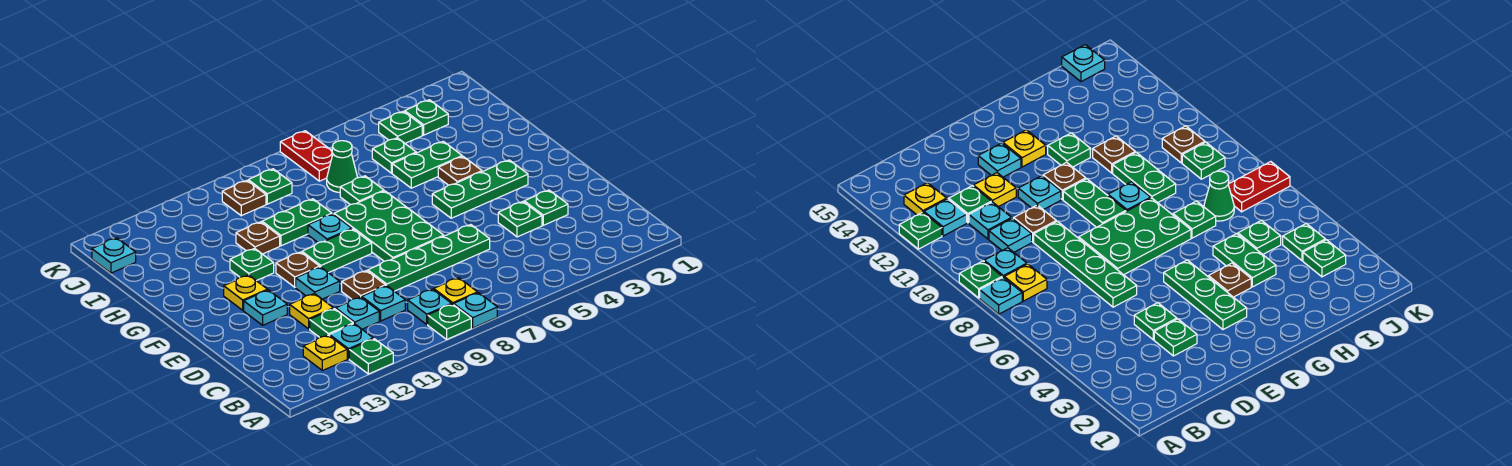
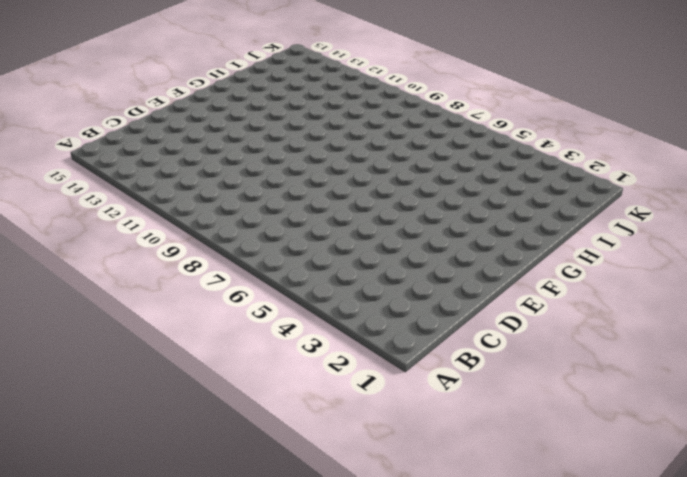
none -> cyan 1x1 plate [454,293,497,328]
none -> green 1x1 plate [428,304,471,339]
none -> green 1x1 plate [349,339,393,374]
none -> yellow 1x1 plate [434,278,478,305]

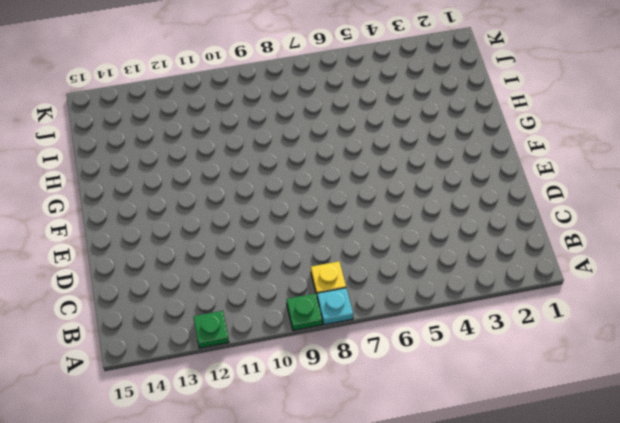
none -> cyan 1x1 plate [408,289,451,324]
none -> cyan 1x1 plate [330,324,373,359]
none -> yellow 1x1 plate [303,335,347,371]
none -> cyan 1x1 plate [362,285,405,321]

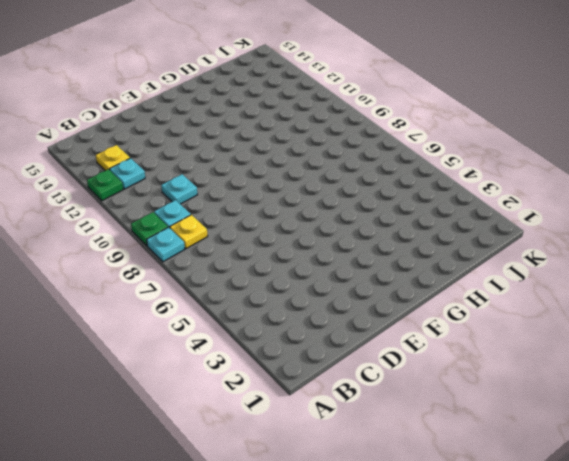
none -> cyan 1x1 plate [336,297,379,329]
none -> green 1x1 plate [310,309,353,337]
none -> green 1x1 plate [524,190,568,225]
none -> green 1x1 plate [498,202,542,237]

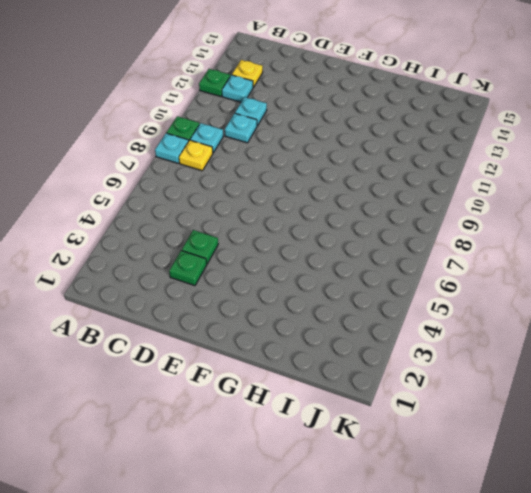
none -> green 1x1 plate [310,309,353,337]
none -> green 1x4 plate [368,225,490,291]
none -> brown 1x1 plate [342,271,386,299]
none -> yellow 1x1 plate [290,293,333,329]

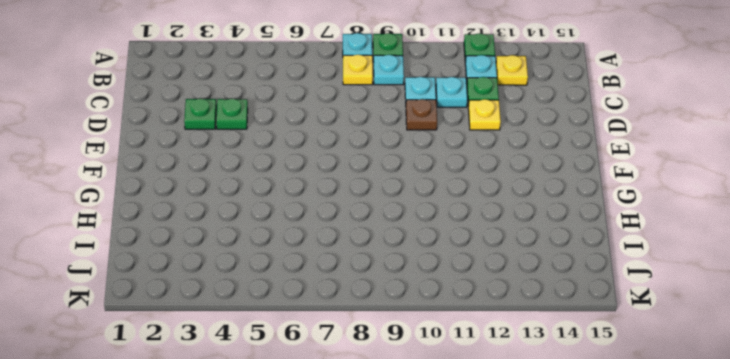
none -> green 1x4 plate [368,225,490,291]
none -> green 2x3 plate [334,191,444,261]
none -> cyan 1x1 plate [296,267,340,299]
none -> cyan 1x1 plate [244,290,287,325]

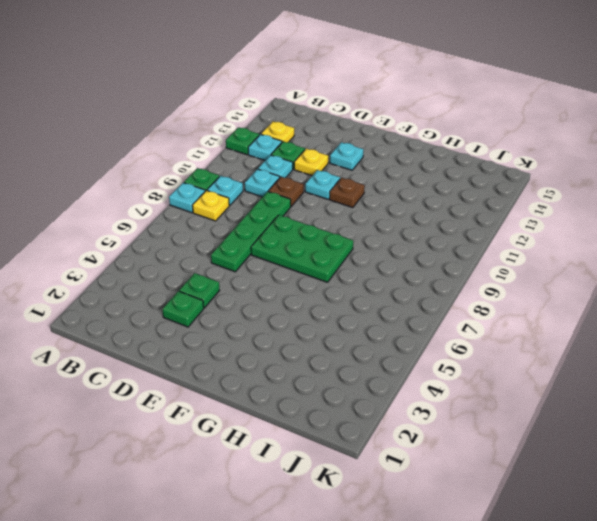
none -> green 1x3 plate [432,160,528,218]
none -> green 1x2 plate [302,229,372,273]
none -> yellow 1x1 plate [224,275,268,310]
none -> brown 1x1 plate [438,156,482,185]

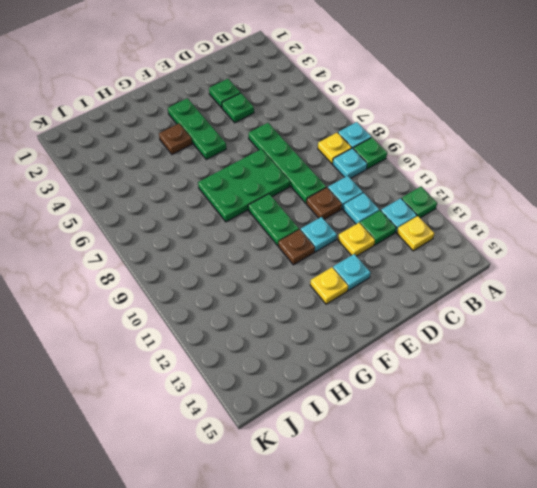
none -> cyan 1x1 plate [308,214,352,243]
none -> green 1x1 plate [230,248,274,281]
none -> green 1x2 plate [392,141,462,188]
none -> green 1x1 plate [340,176,384,205]

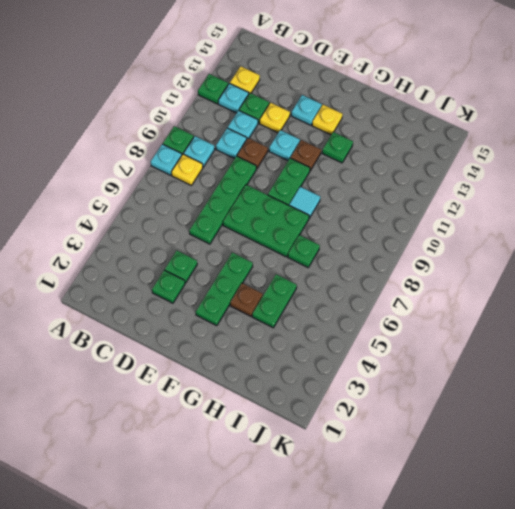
cyan 1x1 tile [289,187,320,218] -> cyan 1x1 plate [308,214,352,243]
none -> green 1x2 plate [262,199,332,246]
none -> brown 1x1 plate [236,222,280,254]
none -> green 1x1 plate [372,138,416,173]
none -> green 1x1 cone [327,141,358,193]

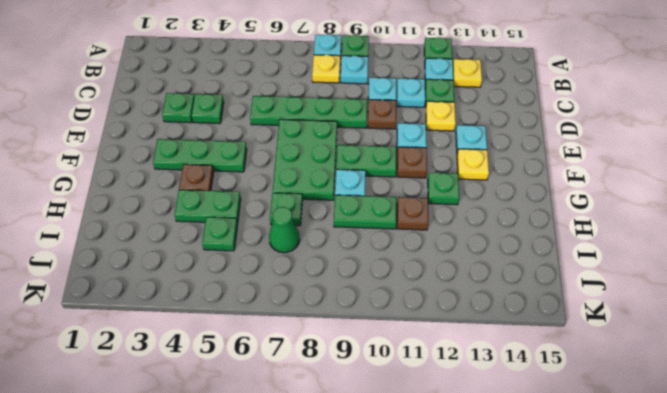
none -> green 1x1 plate [405,100,448,135]
none -> green 1x1 plate [379,111,422,143]
none -> red 1x2 plate [280,131,333,181]
none -> green 1x1 plate [248,169,292,204]

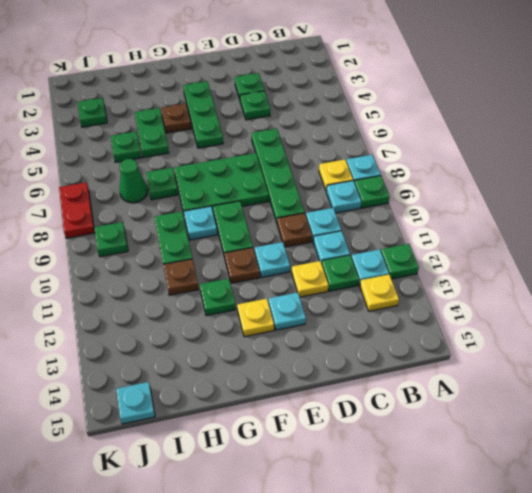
red 1x2 plate [59,182,95,238] -> red 1x2 plate turned to [280,131,333,181]
none -> green 1x1 plate [379,111,422,143]
none -> brown 1x1 plate [222,180,266,216]

